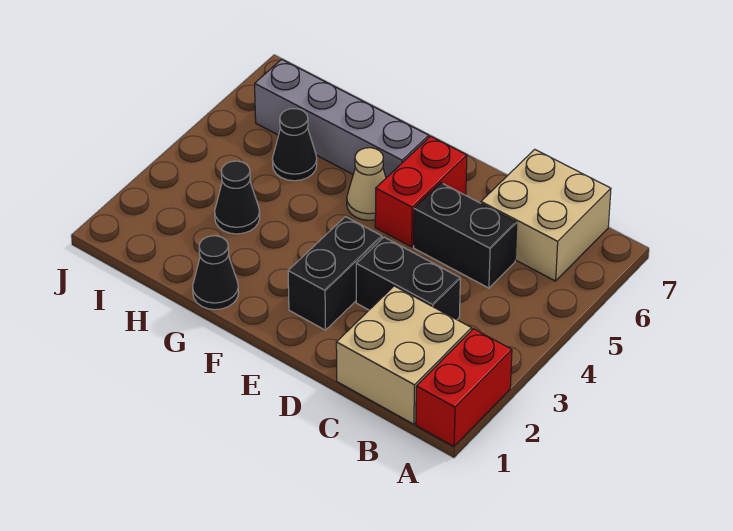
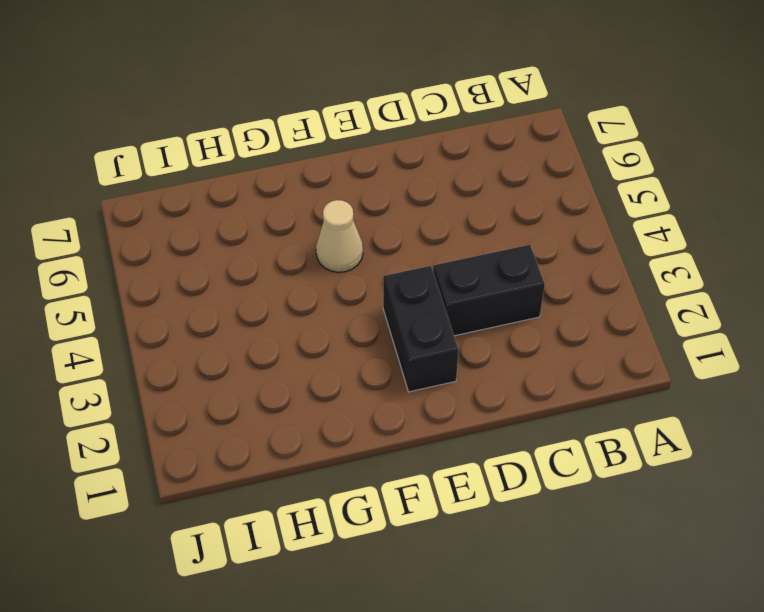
none -> red 1x2 brick [416,329,512,447]
none -> tan 2x2 brick [336,286,472,424]
none -> tan 2x2 brick [481,149,611,281]

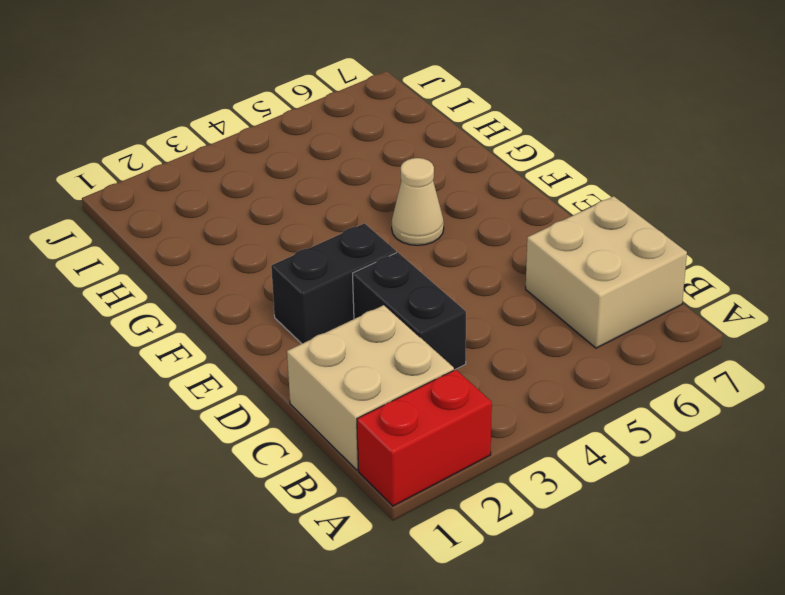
none -> black 1x2 brick [414,183,517,288]
none -> red 1x2 brick [375,136,467,247]
none -> grey 1x4 brick [255,59,429,178]

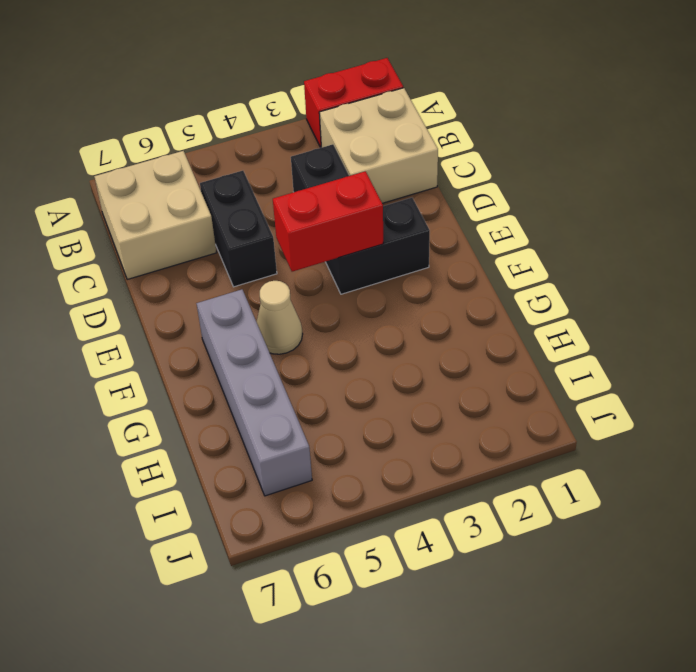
red 1x2 brick [273,171,383,272] -> red 1x2 brick moved to [375,136,467,247]
none -> black 1x1 cone [193,236,239,310]
none -> black 1x1 cone [215,161,260,234]
none -> black 1x1 cone [272,109,317,181]

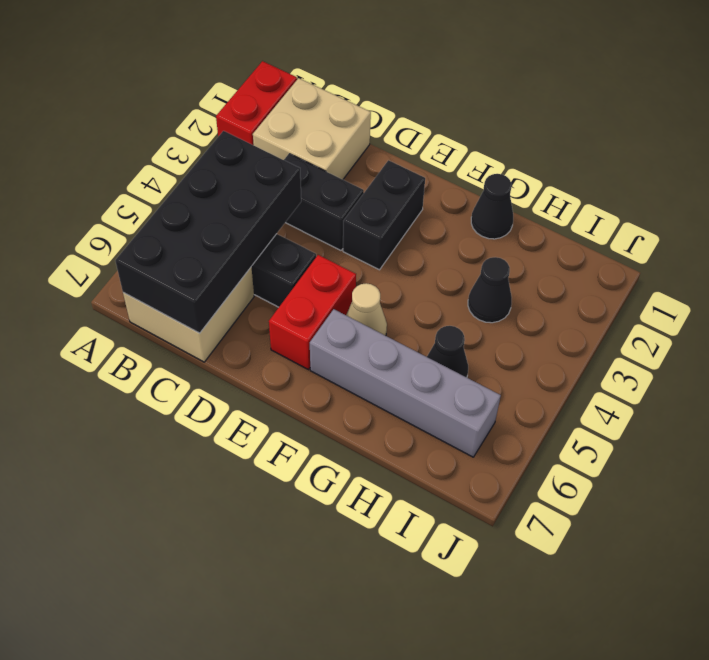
black 2x4 brick [115,131,301,333] -> none

